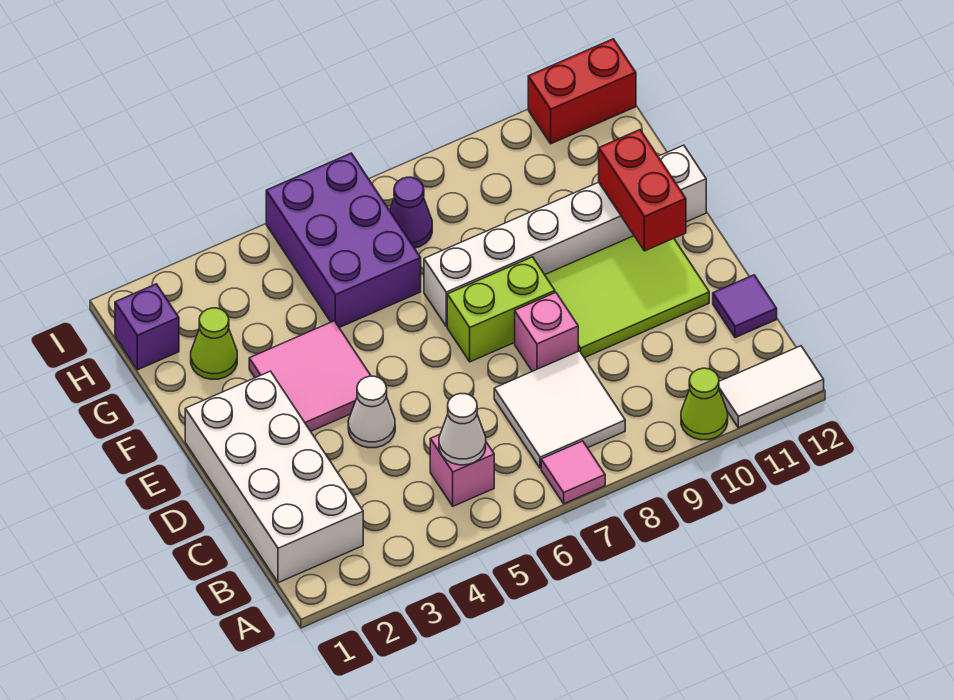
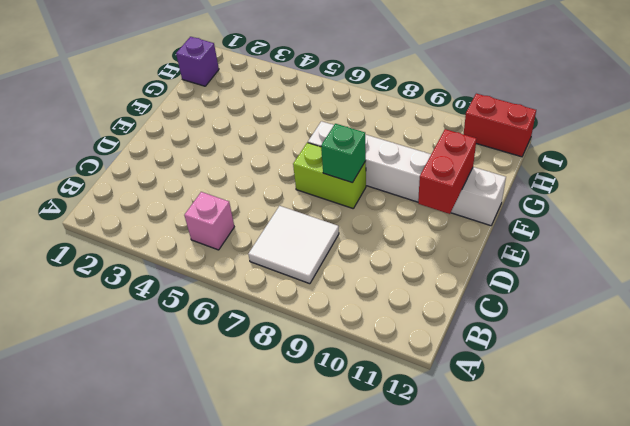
green 1x1 brick [321,124,366,183] -> none
none -> pink 1x1 tile [541,441,605,504]
none -> lime 1x1 cone [681,368,728,440]
none -> white 1x2 tile [719,346,824,428]

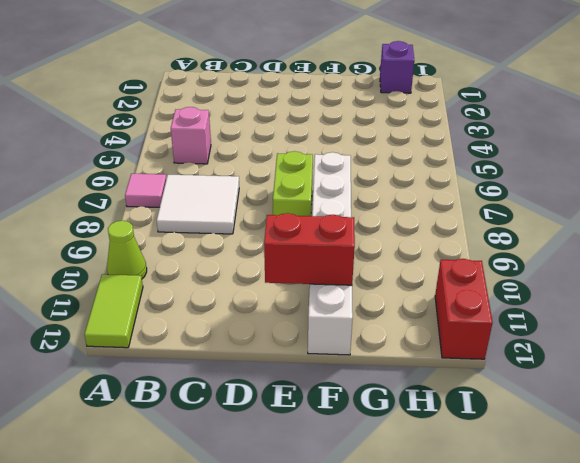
lime 1x2 tile [84,274,143,348] -> white 1x2 tile [719,346,824,428]
none -> white 2x4 brick [185,371,363,583]
none -> purple 1x1 tile [713,275,777,338]
none -> white 1x1 cone [348,376,395,448]

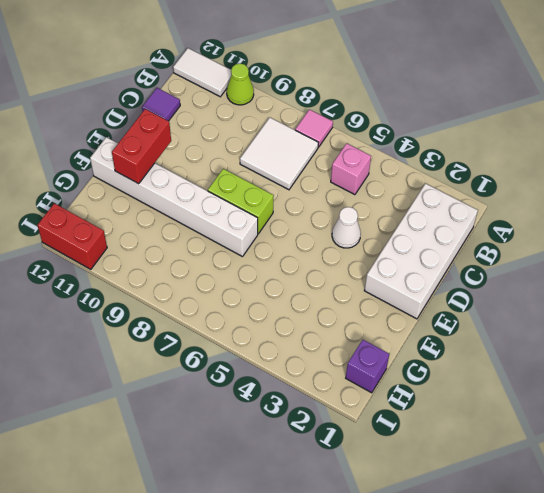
none -> pink 1x1 brick [515,293,578,371]
none -> lime 2x3 tile [545,236,709,358]
none -> pink 2x2 tile [249,321,371,431]

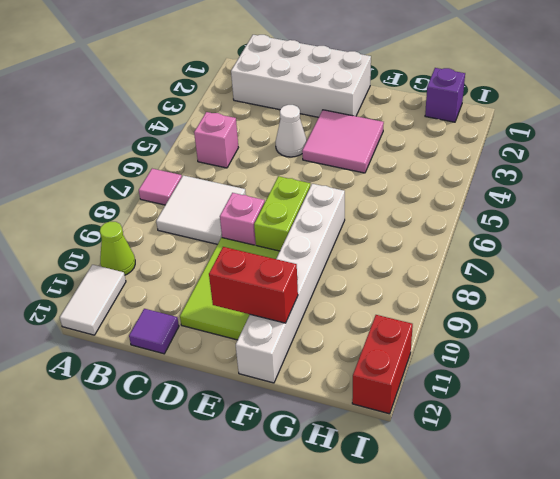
none -> lime 1x1 cone [191,308,237,379]
none -> purple 2x3 brick [266,153,421,328]
none -> purple 1x1 cone [390,177,432,248]

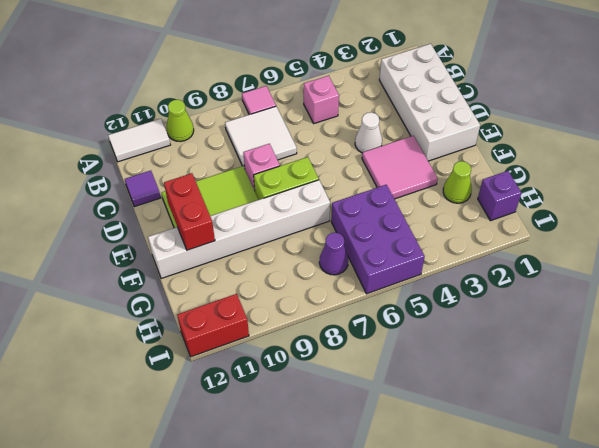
none -> white 1x1 cone [439,393,486,465]

